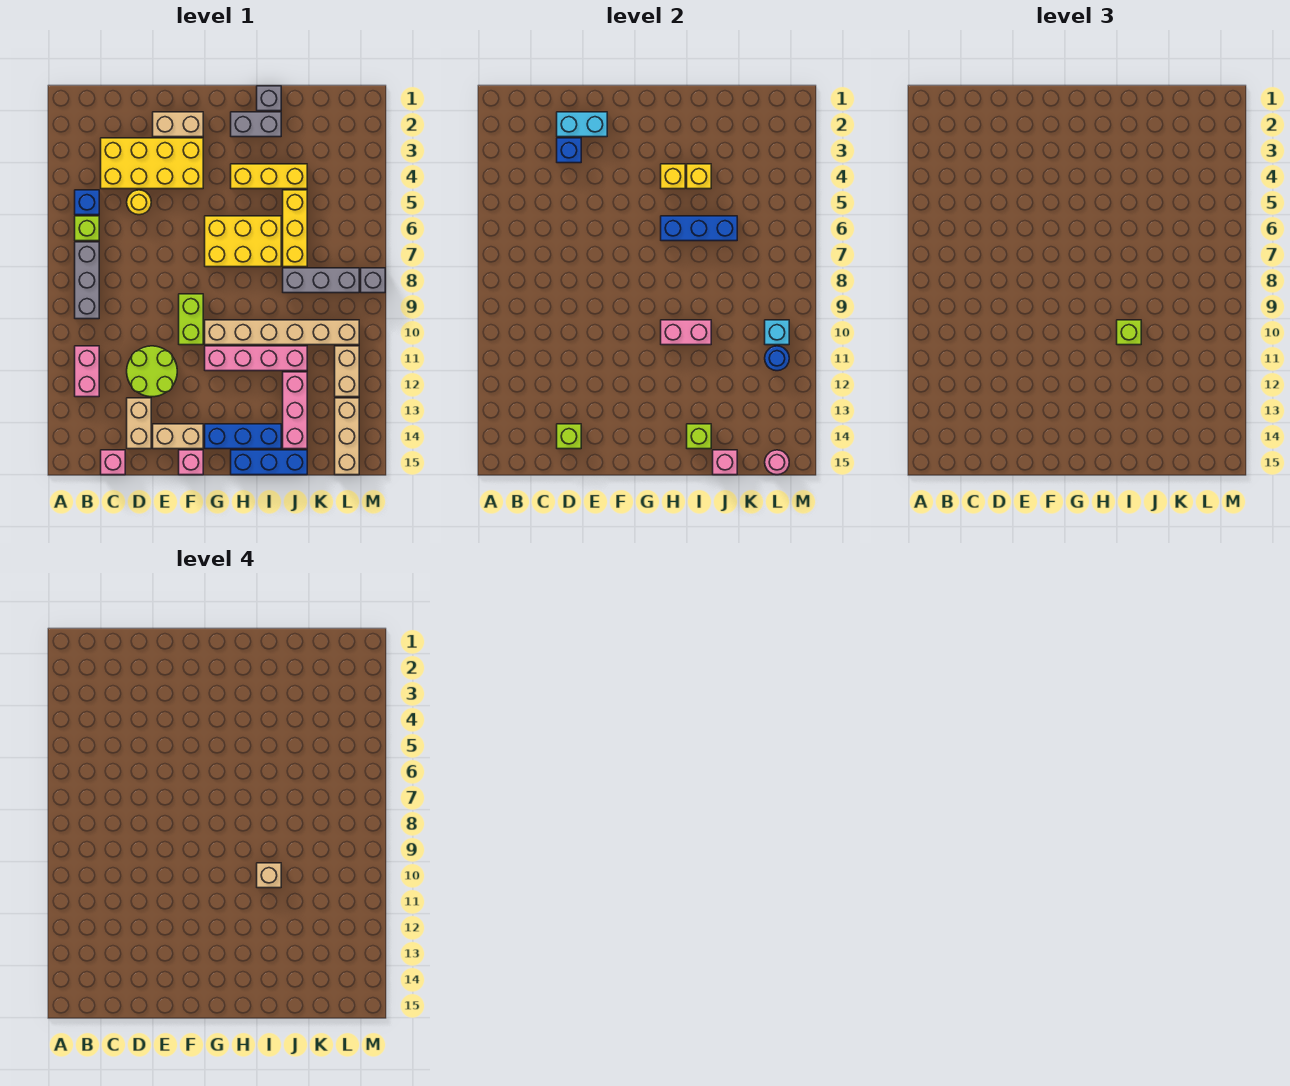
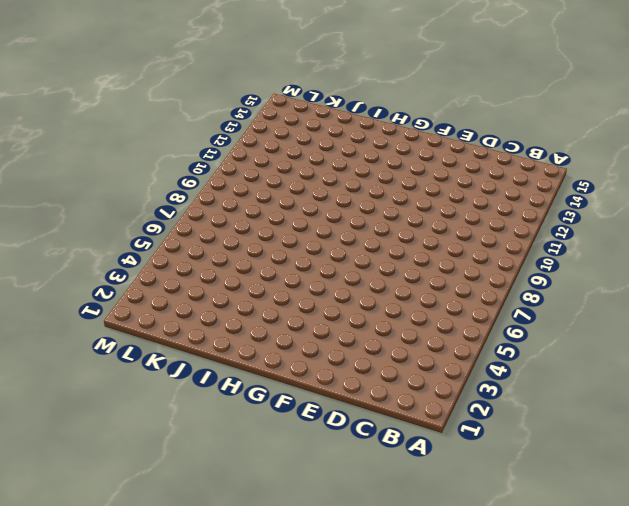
none -> blue 1x1 brick [75,190,99,215]
none -> lime 1x1 brick [75,216,99,241]
none -> grey 1x3 brick [75,242,99,319]
none -> pink 1x2 brick [75,346,99,397]

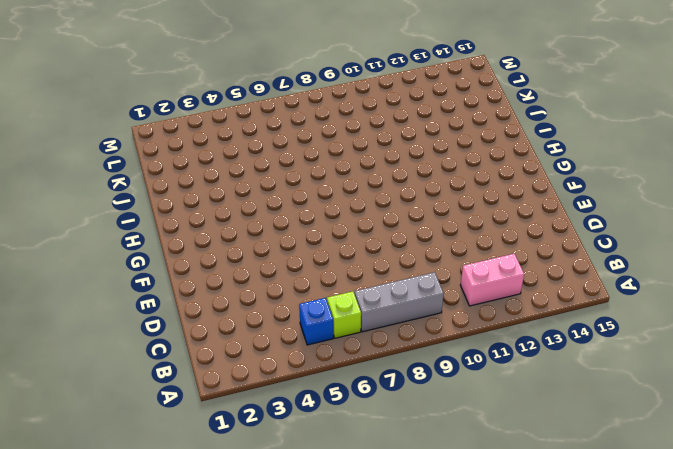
none -> yellow 2x4 brick [101,138,203,189]
none -> pink 1x1 brick [101,450,125,475]
none -> yellow 1x1 round brick [127,190,151,215]
none -> lime 2x2 round brick [127,346,177,397]

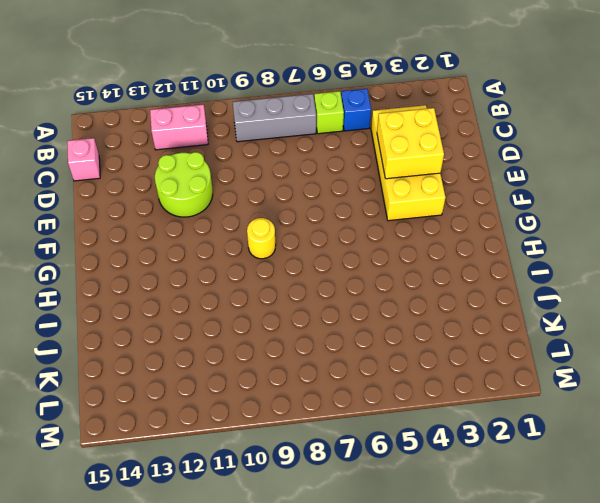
yellow 2x2 brick [377,108,444,179] -> blue 1x1 brick [557,138,581,163]
yellow 1x1 round brick [247,218,276,259] -> yellow 1x1 round brick moved to [127,190,151,215]
none -> tan 1x2 brick [127,398,151,449]
none -> tan 1x2 brick [153,112,203,137]
none -> tan 1x2 brick [153,424,203,449]
none -> lime 1x2 brick [179,294,203,345]

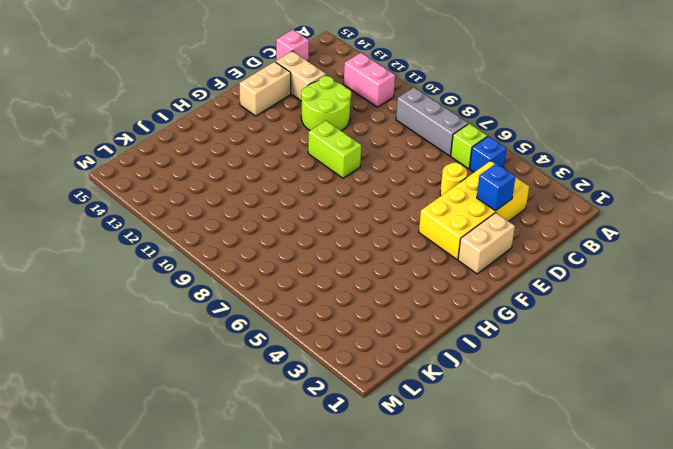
none -> pink 1x1 brick [179,450,203,475]
none -> yellow 2x3 brick [205,216,281,267]
none -> tan 1x6 brick [205,320,359,345]
none -> pink 1x4 brick [205,346,307,371]

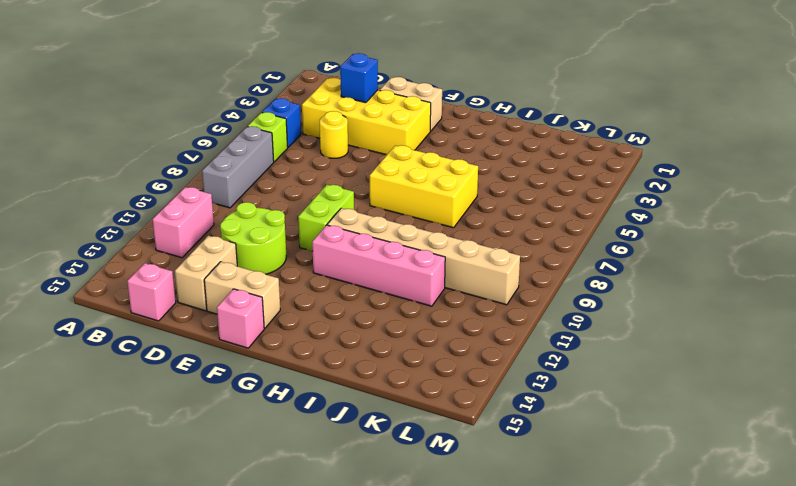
none -> blue 1x3 brick [205,424,281,449]
none -> grey 1x2 brick [231,112,281,137]
none -> yellow 1x3 brick [231,164,307,189]
none -> blue 1x3 brick [231,450,307,475]

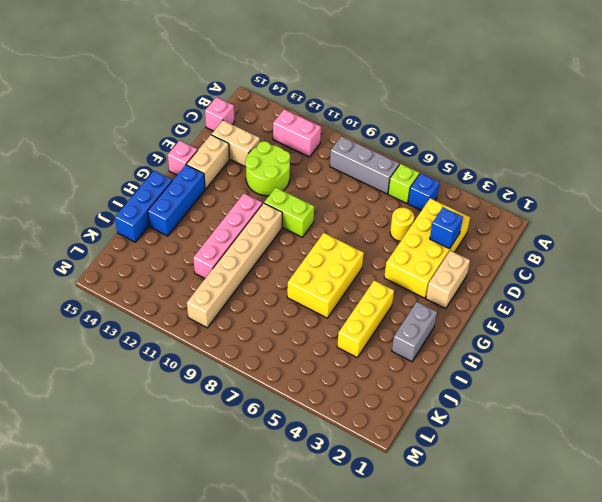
none -> grey 1x1 brick [257,86,281,111]
none -> yellow 1x3 brick [283,190,307,267]
none -> grey 1x3 brick [283,268,359,293]
none -> pink 1x3 brick [283,372,307,449]

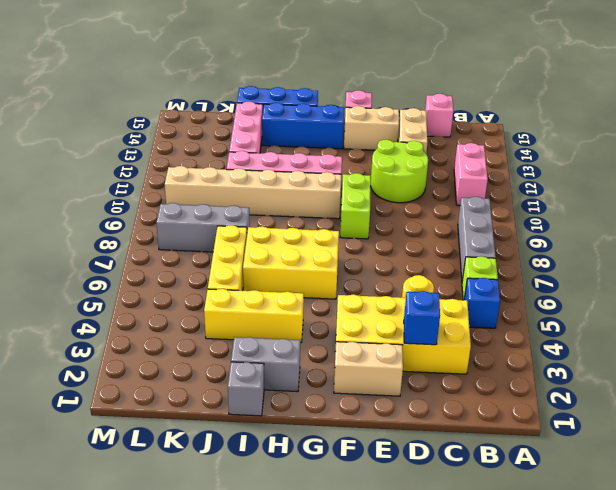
none -> tan 1x2 brick [335,346,359,397]
none -> tan 1x3 brick [335,398,359,475]
none -> grey 1x1 brick [361,268,385,293]
none -> cyan 1x2 brick [557,112,607,137]

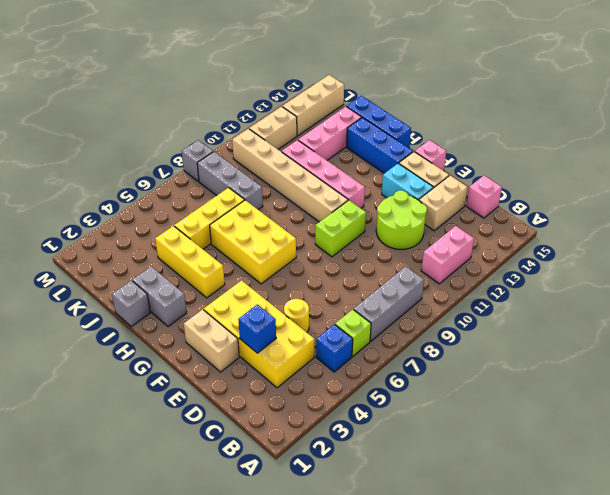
cyan 1x2 brick [382,163,433,200] -> cyan 1x2 brick moved to [557,112,607,137]
none -> lime 1x1 brick [557,424,581,449]
none -> yellow 1x1 brick [661,164,685,189]
none -> blue 1x3 brick [661,216,737,241]
none -> pink 1x2 brick [661,320,711,345]

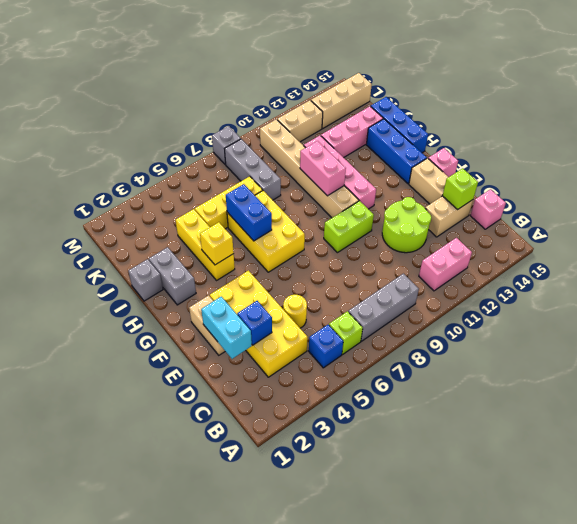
blue 1x2 brick [226,184,272,241] -> blue 1x3 brick [661,216,737,241]
none -> yellow 1x1 brick [687,164,711,189]
none -> lime 1x1 brick [687,424,711,449]
none -> pink 1x1 brick [713,450,737,475]
none -> cyan 1x1 brick [765,320,789,345]

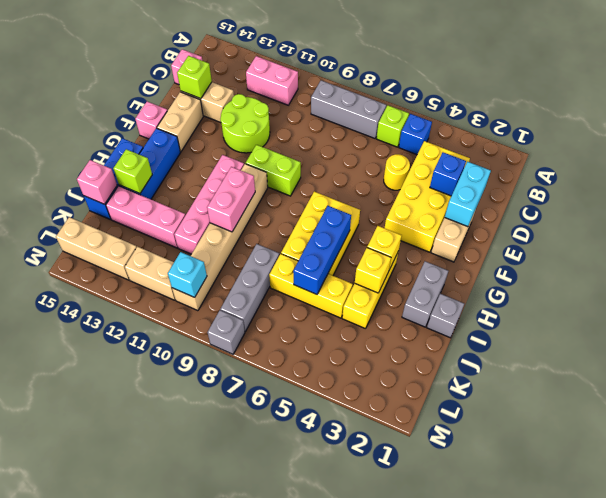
none -> blue 1x1 round brick [765,346,789,371]
none -> pink 1x1 round brick [765,450,789,475]
none -> lime 1x1 brick [1117,320,1141,345]
none -> tan 1x1 brick [257,863,281,888]

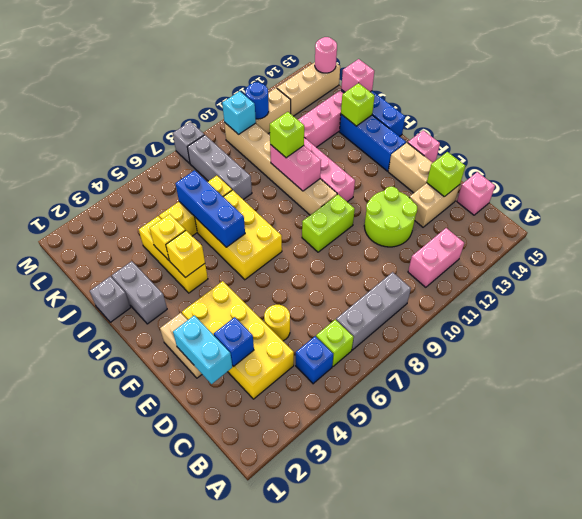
none -> tan 1x1 brick [257,863,281,888]

